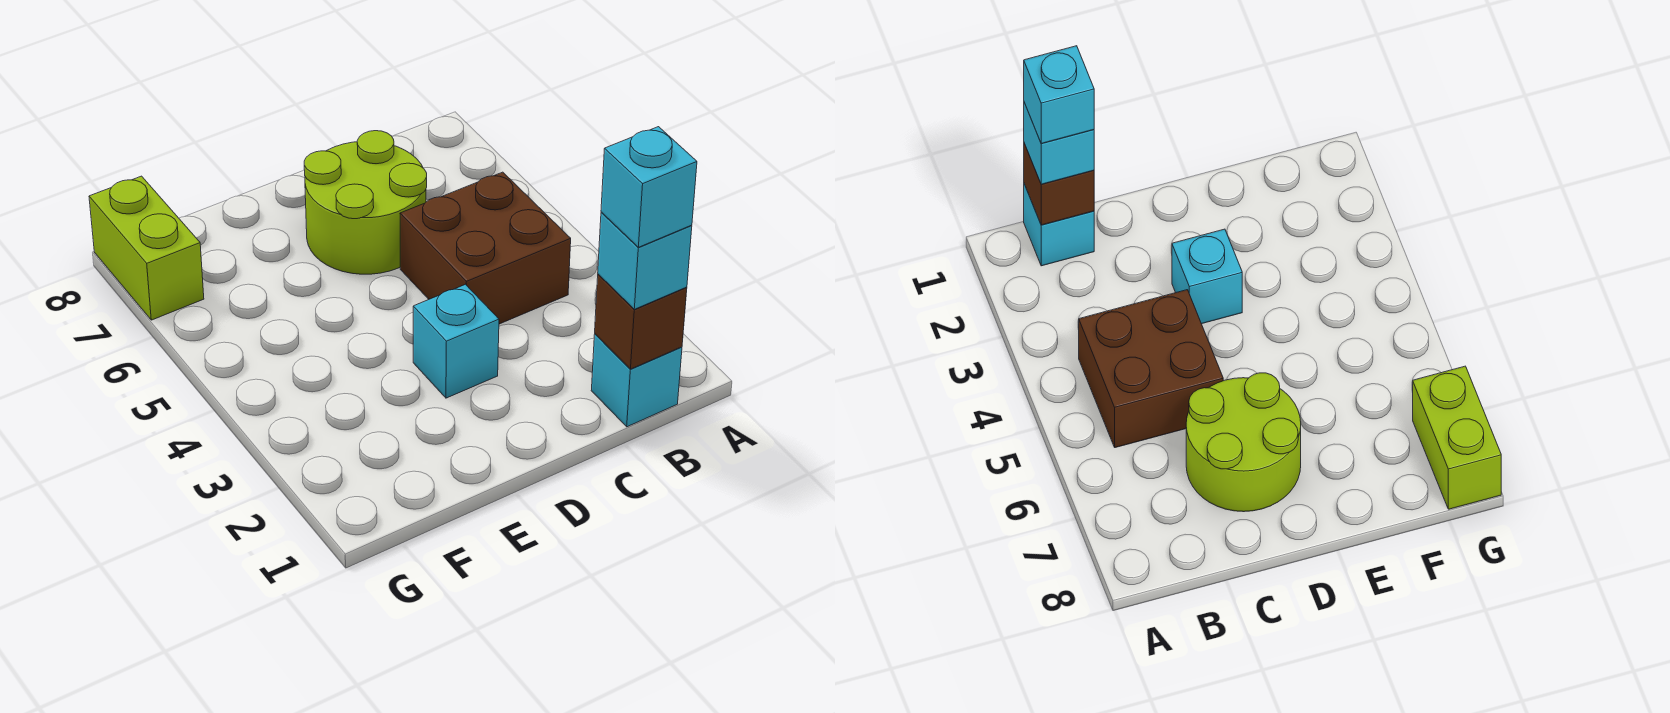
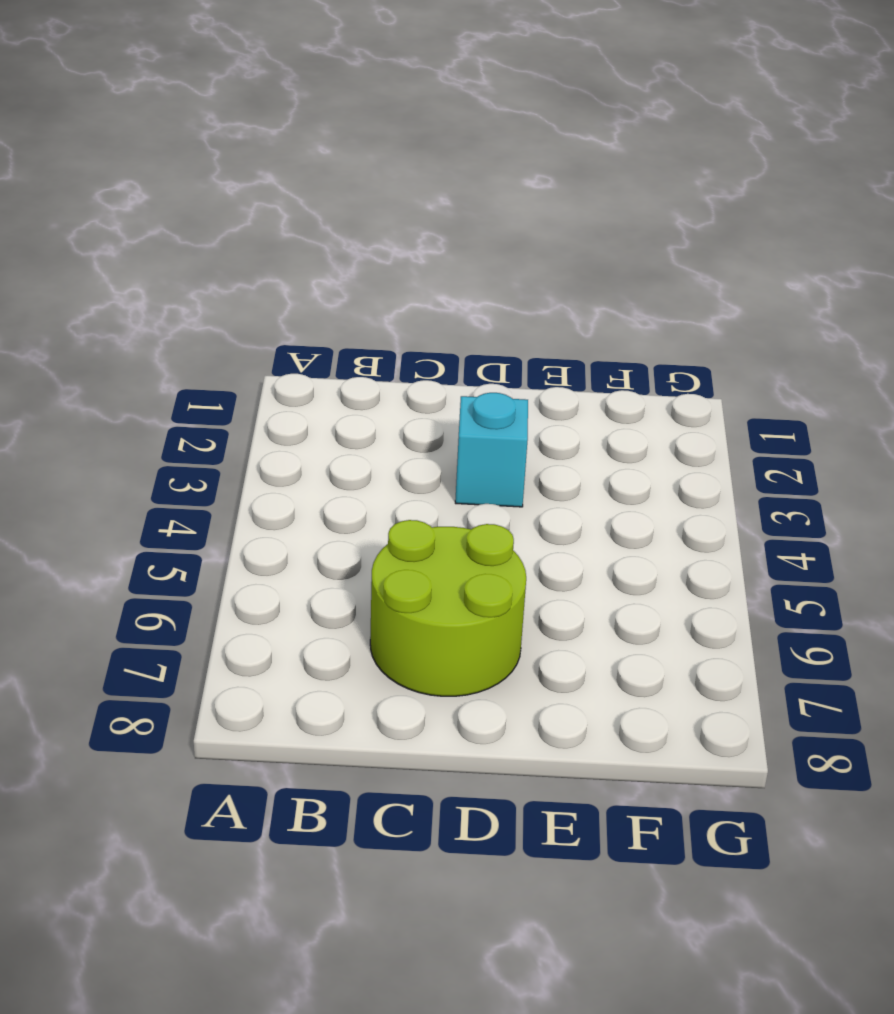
none -> cyan 1x1 brick [591,334,682,427]
none -> brown 2x2 brick [400,172,571,324]

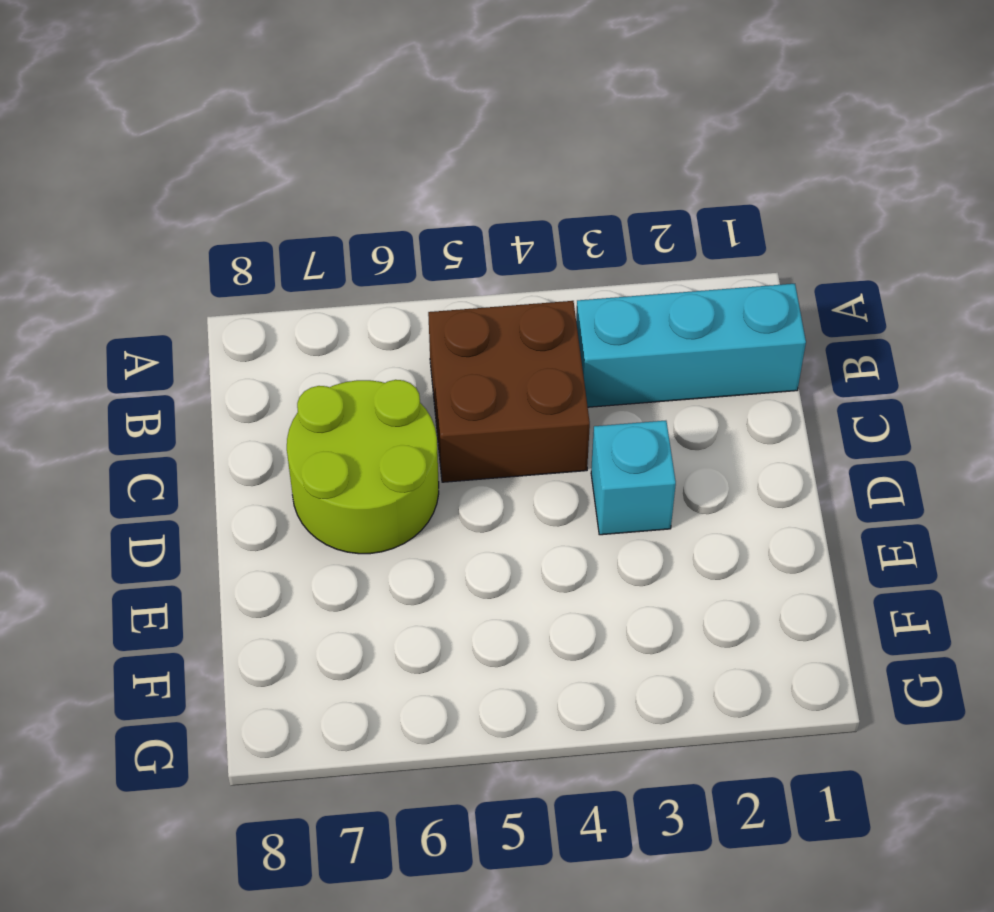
cyan 1x3 brick [576,284,806,407] -> cyan 1x1 brick [591,334,682,427]
none -> lime 1x2 brick [89,176,204,320]
none -> brown 1x1 brick [595,274,687,369]

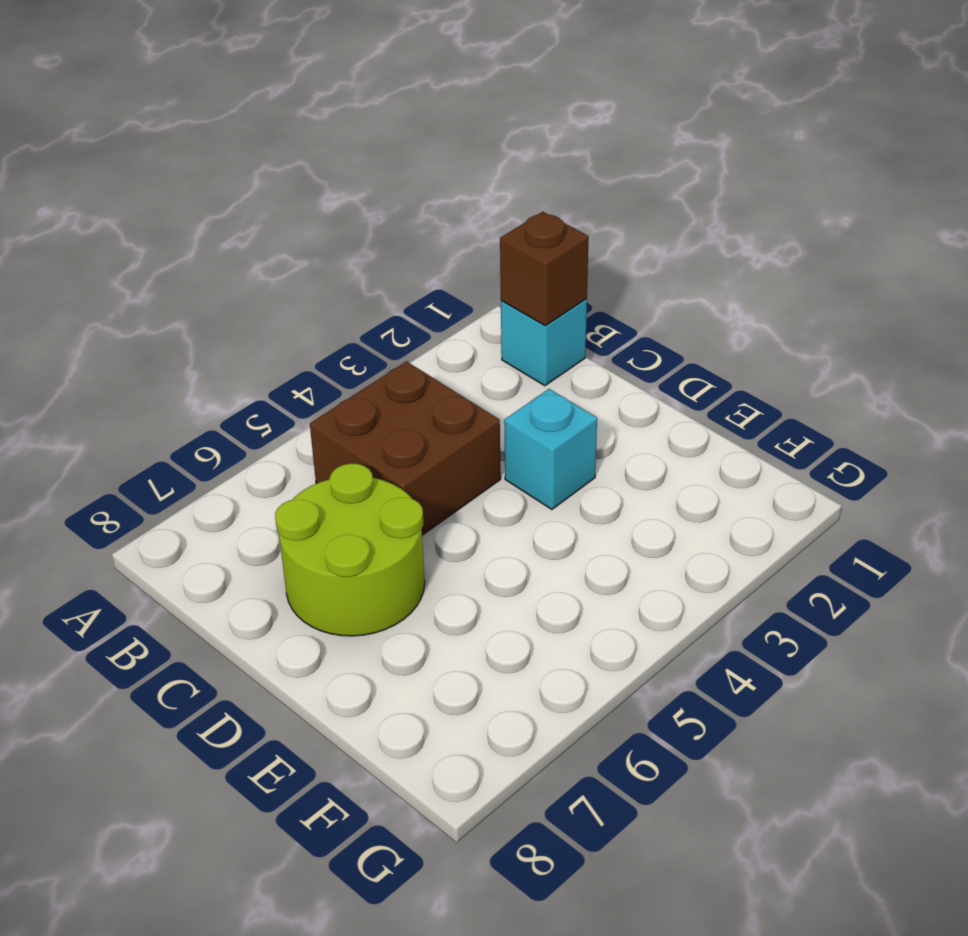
none -> lime 1x2 brick [89,176,204,320]
none -> cyan 1x1 brick [598,212,692,309]

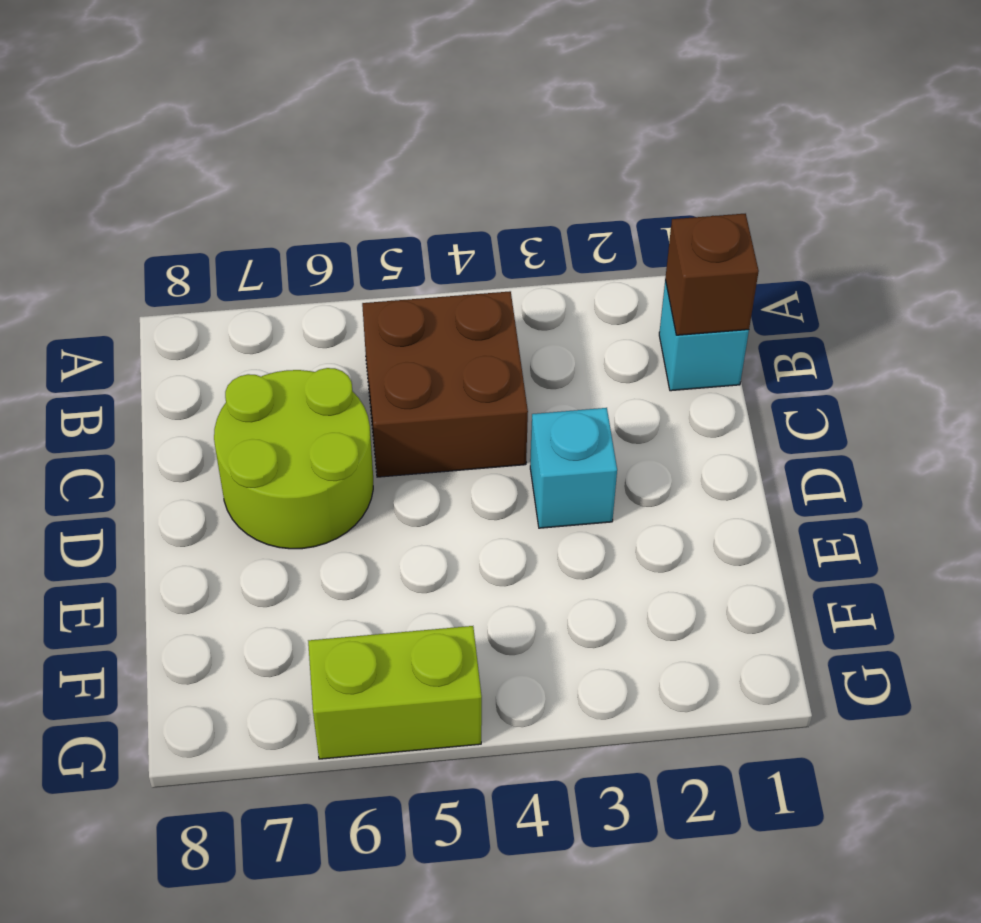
lime 1x2 brick [308,626,482,759] -> lime 1x2 brick moved to [89,176,204,320]
none -> cyan 1x1 brick [598,212,692,309]
none -> cyan 1x1 brick [601,127,697,247]

